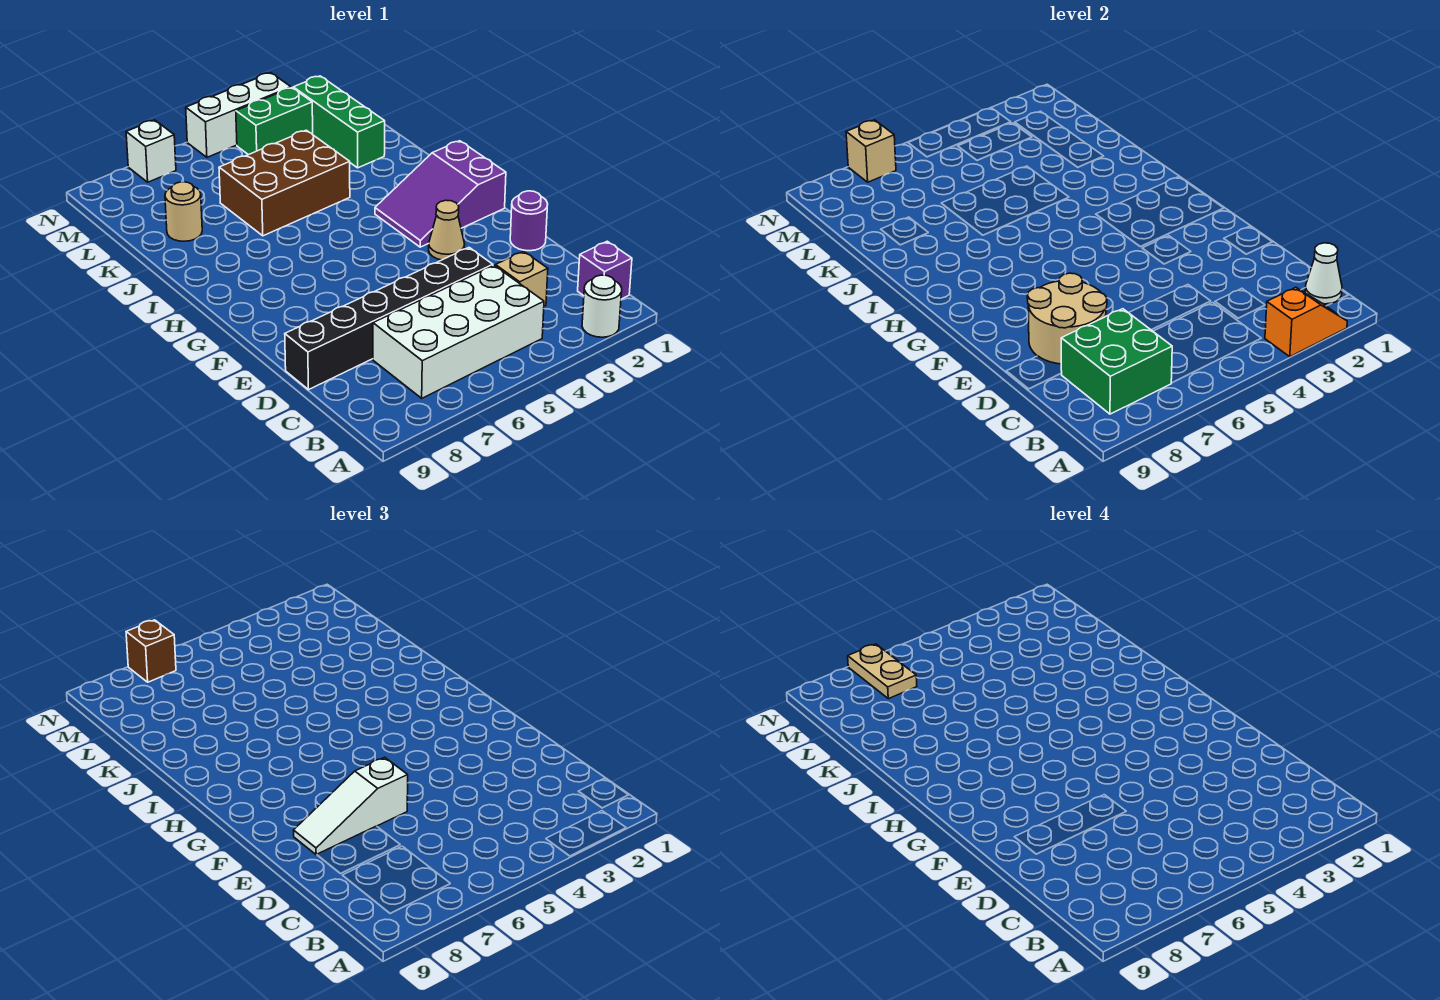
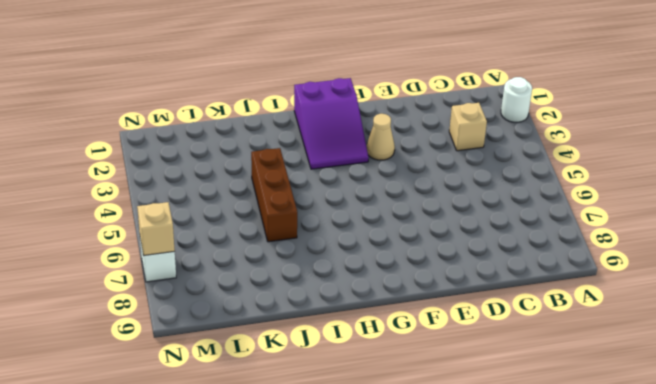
brown 1x3 brick [251,148,297,242] -> brown 2x3 brick [219,130,350,236]
none -> purple 1x1 brick [578,241,632,299]
none -> white 2x4 brick [373,265,544,398]
none -> black 1x6 brick [285,248,493,390]

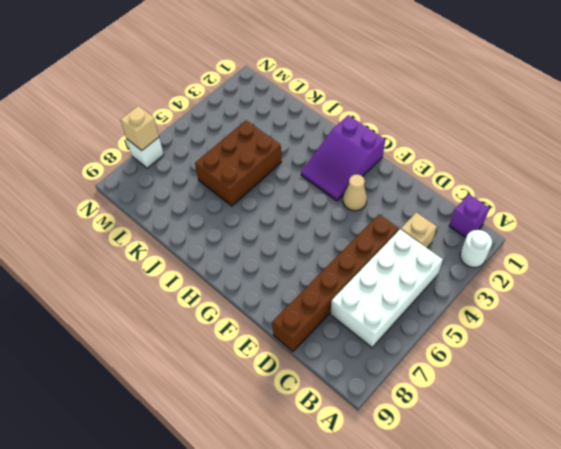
brown 1x6 brick [272,214,399,352] -> black 1x6 brick [285,248,493,390]
none -> purple 1x1 round brick [510,191,548,251]
none -> green 1x3 brick [293,76,385,168]
none -> tan 1x1 round brick [165,182,202,241]

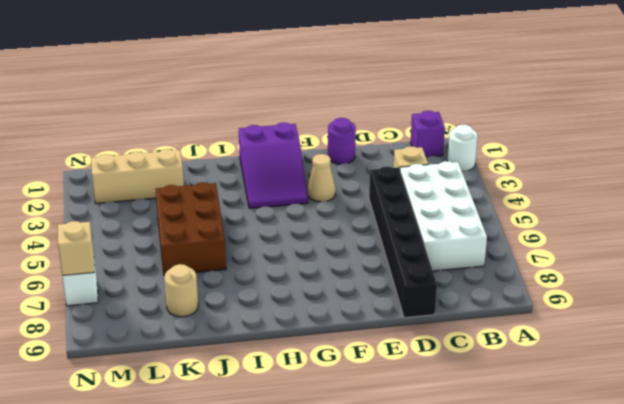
tan 1x3 brick [91,149,184,203] -> green 1x3 brick [293,76,385,168]
none -> green 1x2 brick [236,88,313,155]
none -> white 1x3 brick [186,73,291,157]
none -> orange 1x2 slope [1265,287,1347,357]

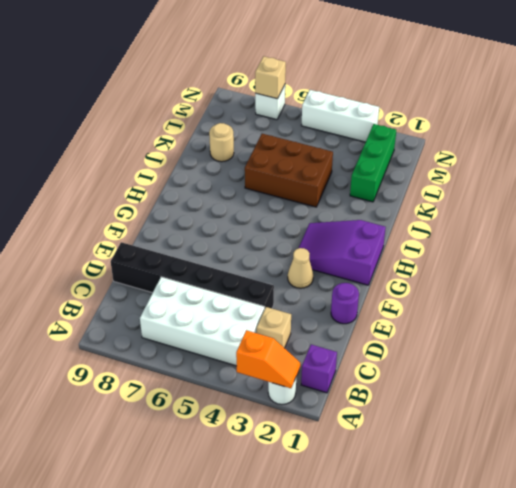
none -> green 1x2 brick [236,88,313,155]
none -> white 1x1 cone [1305,243,1342,304]
none -> green 2x2 brick [1061,309,1172,414]

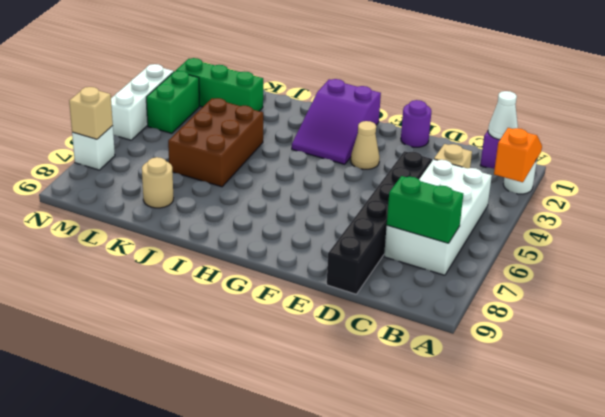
green 1x2 brick [387,176,463,243] -> green 2x2 brick [1061,309,1172,414]
none -> tan 2x2 round brick [1027,273,1107,364]
none -> white 1x3 slope [293,757,408,855]
none -> brown 1x1 brick [126,620,176,682]

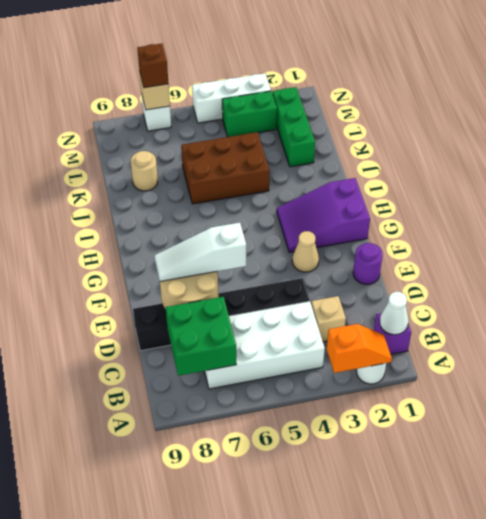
none -> tan 1x2 plate [848,644,917,699]

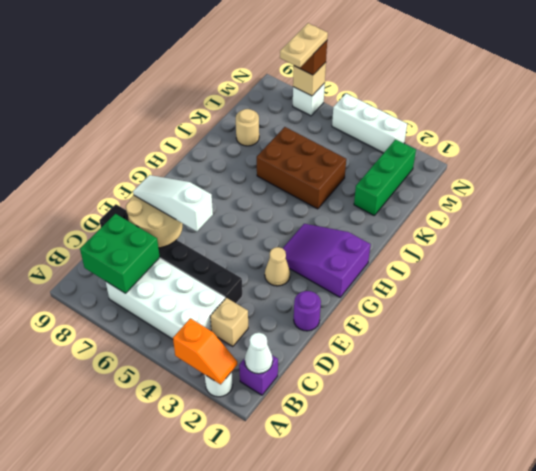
none -> green 1x2 brick [236,88,313,155]

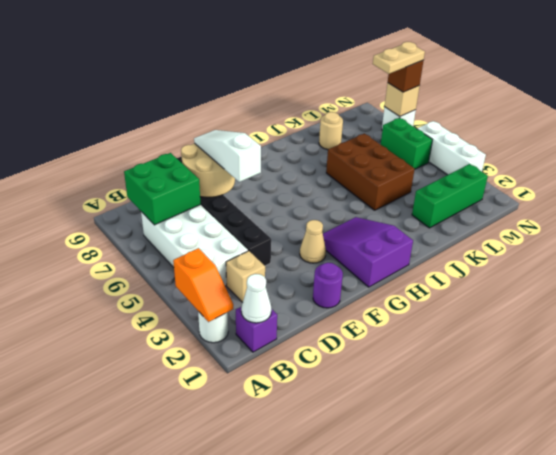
green 1x2 brick [381,118,432,169] -> green 1x2 brick moved to [236,88,313,155]

